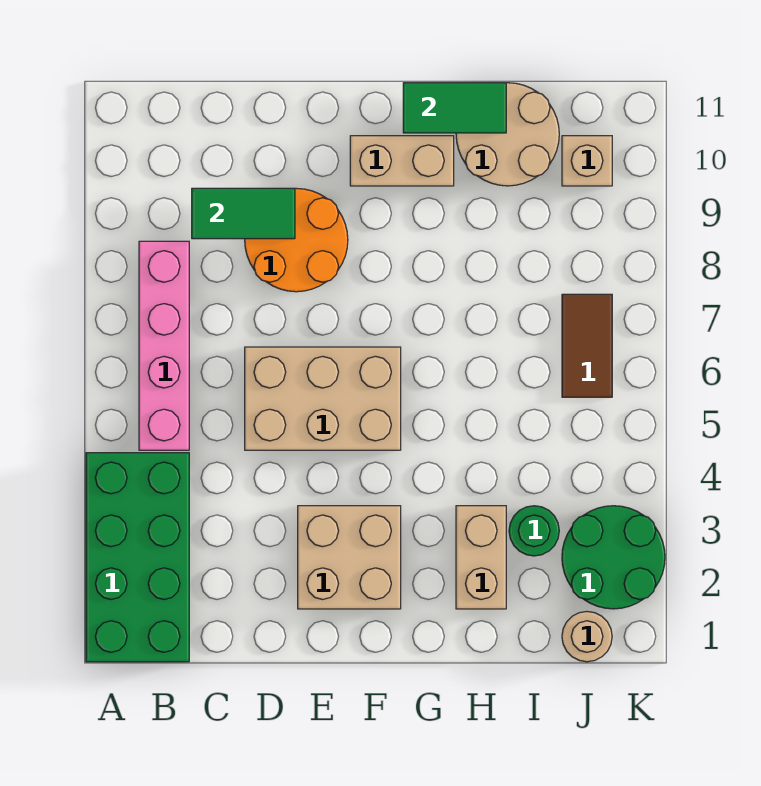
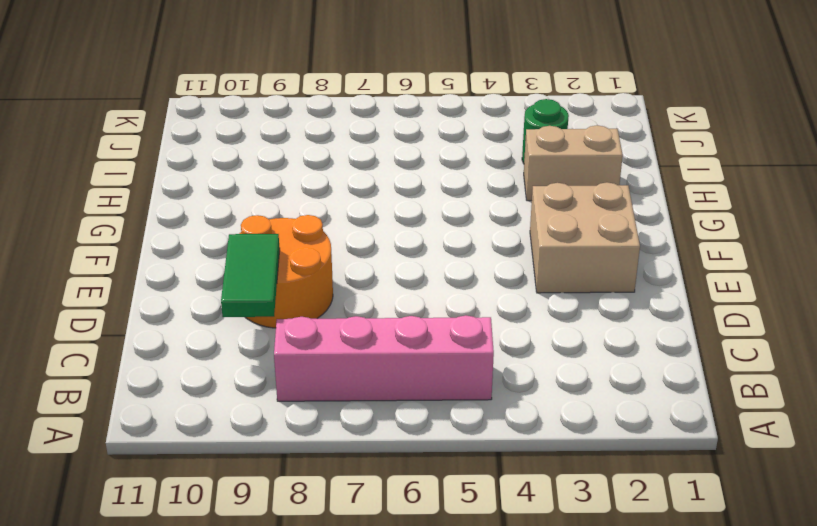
none -> green 2x4 brick [86,453,189,662]
none -> tan 2x3 brick [245,347,401,450]
none -> tan 1x2 brick [350,136,454,186]

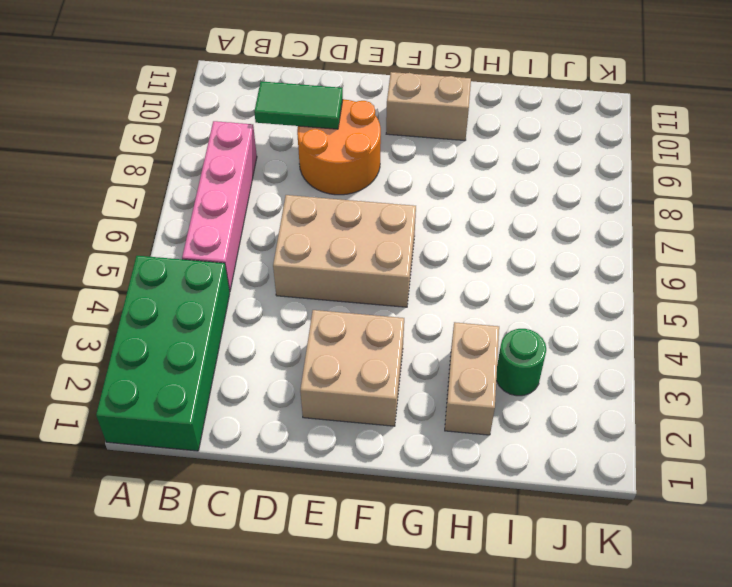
none -> tan 2x2 round brick [456,83,559,186]
none -> tan 1x1 round brick [562,612,612,662]
none -> green 2x2 round brick [562,506,665,609]

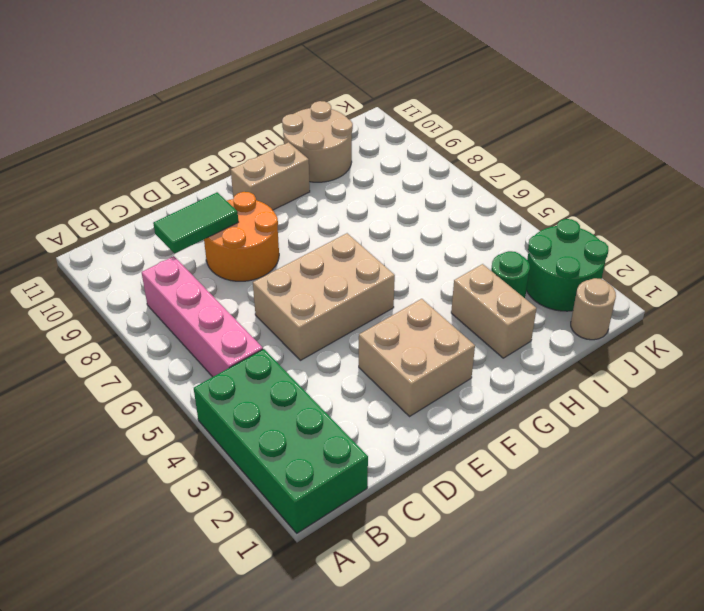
none -> brown 1x2 tile [562,294,612,397]
none -> tan 1x1 brick [562,136,612,186]
none -> green 1x2 tile [403,83,506,133]

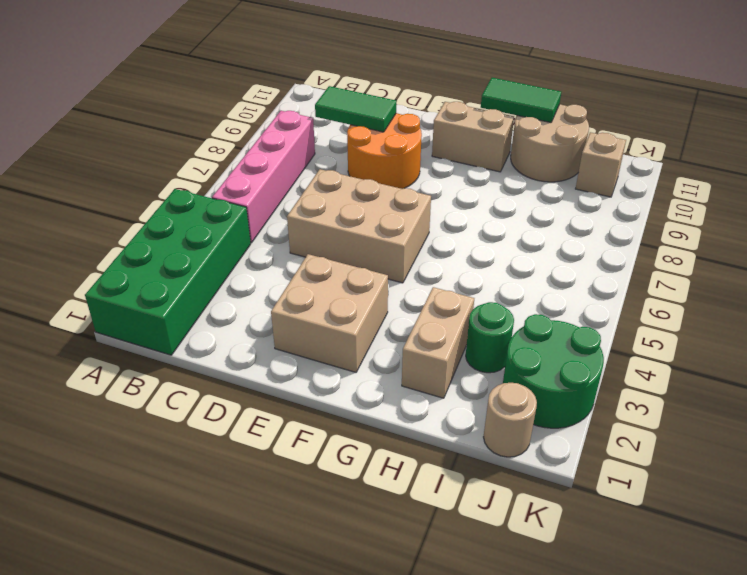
none -> brown 1x2 tile [562,294,612,397]

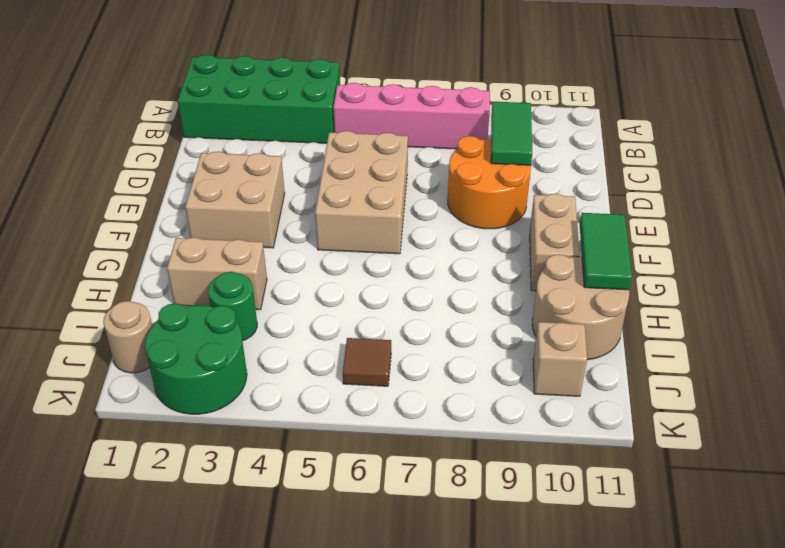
brown 1x1 tile [343,338,391,386] -> brown 1x2 tile [562,294,612,397]

